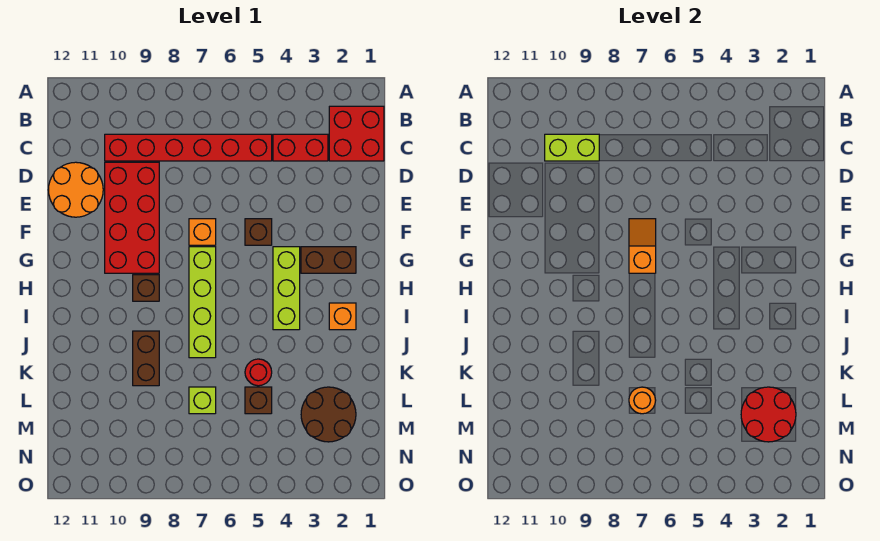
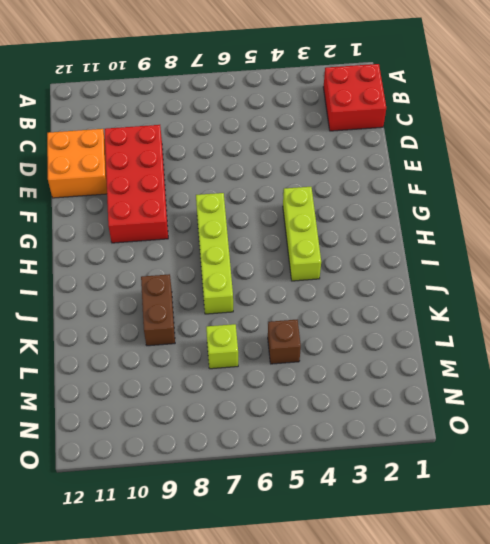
orange 2x2 brick [47,129,107,198] -> orange 2x2 round brick [48,162,103,217]
none -> red 1x2 brick [273,134,328,161]
none -> red 1x6 brick [105,134,272,161]
none -> brown 1x1 brick [245,219,272,245]

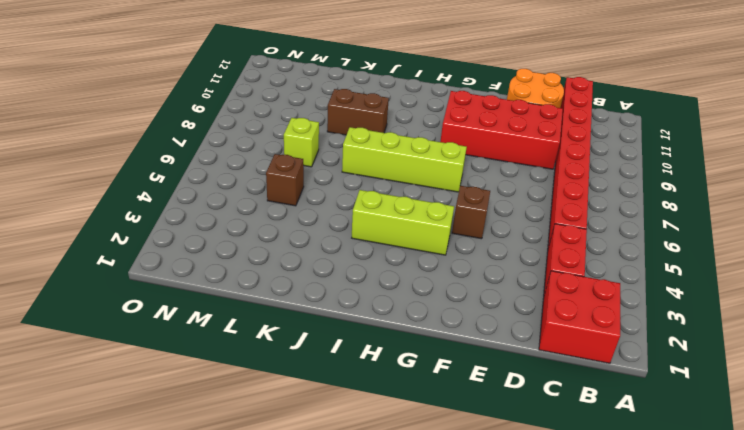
red 1x8 brick [548,77,593,247] -> red 1x6 brick [105,134,272,161]
none -> orange 1x1 brick [189,219,216,245]
none -> brown 1x2 brick [301,247,356,273]
none -> brown 1x1 brick [133,275,159,301]

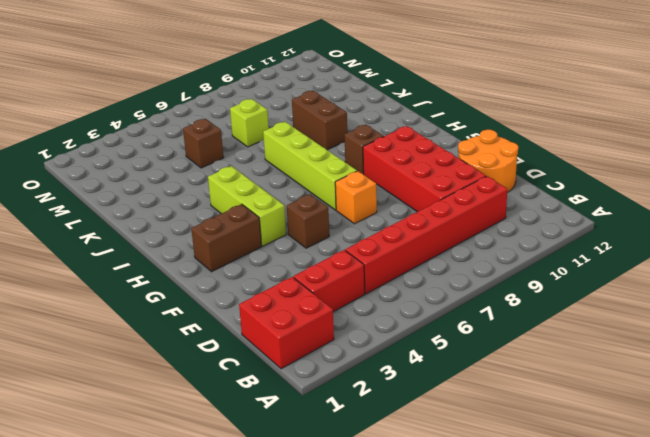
none -> orange 1x1 brick [329,303,356,330]
none -> red 1x1 round brick [245,359,272,386]
none -> brown 2x2 round brick [301,387,356,442]

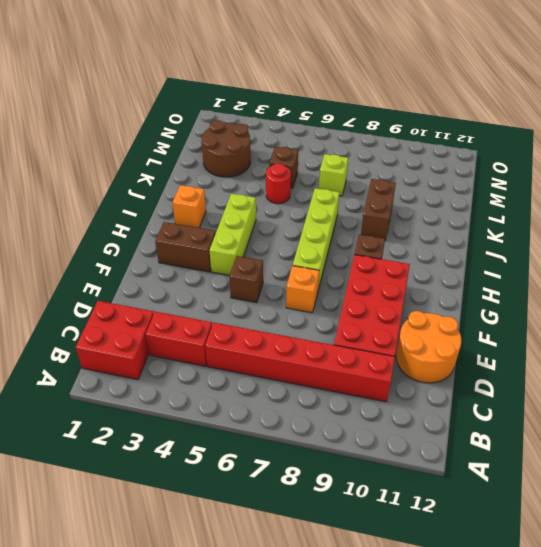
none -> lime 1x2 brick [545,134,599,161]
none -> orange 1x2 slope [629,219,656,273]
none -> red 2x2 round brick [741,387,796,442]

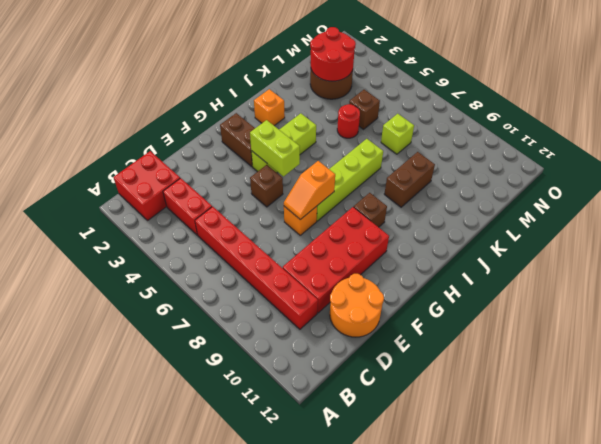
lime 1x2 brick [250,120,300,176] -> lime 1x2 brick moved to [545,134,599,161]
none -> orange 1x1 round brick [629,387,656,414]

